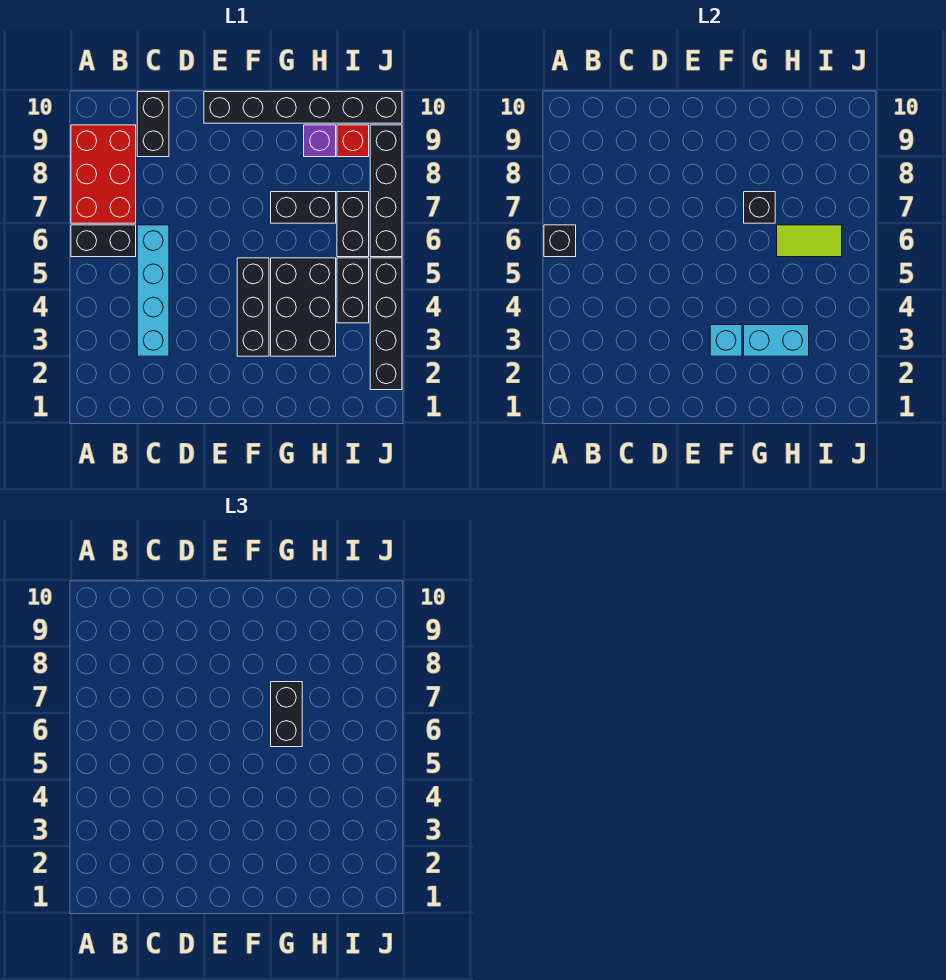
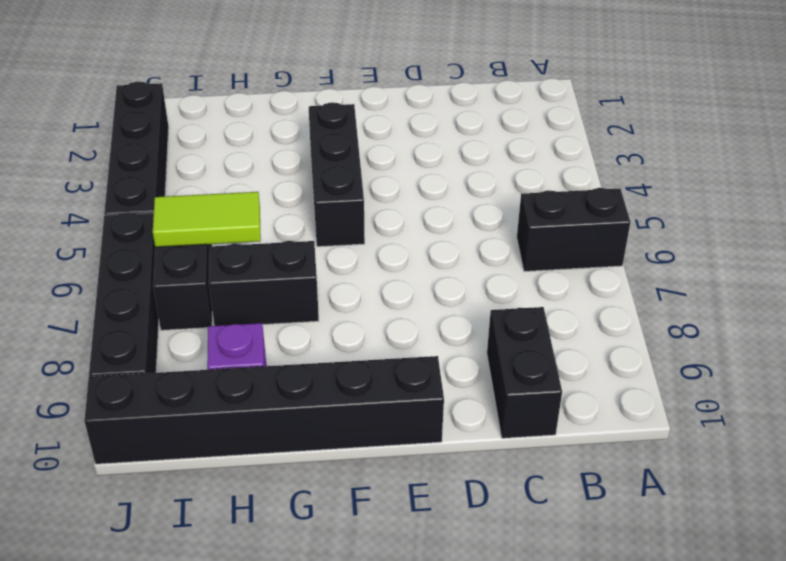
none -> red 2x3 brick [71,125,136,223]
none -> cyan 1x4 brick [137,225,169,356]
none -> black 2x3 brick [271,258,336,356]

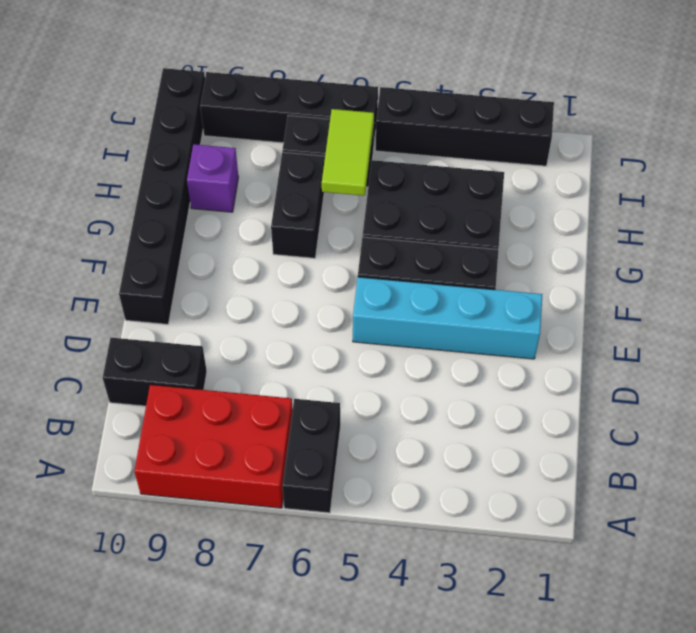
cyan 1x4 brick [353,277,542,359] -> cyan 1x4 brick moved to [137,225,169,356]
none -> black 1x2 brick [337,258,369,323]
none -> red 1x1 brick [337,125,369,157]
none -> black 1x1 brick [544,225,576,257]

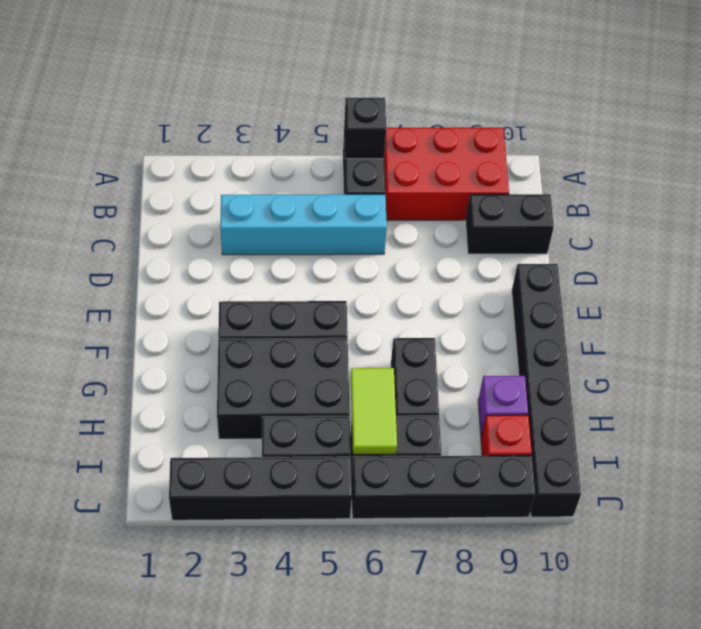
none -> cyan 1x1 brick [710,325,742,356]
none -> cyan 1x2 brick [744,325,809,356]
none -> black 1x1 brick [744,192,775,223]

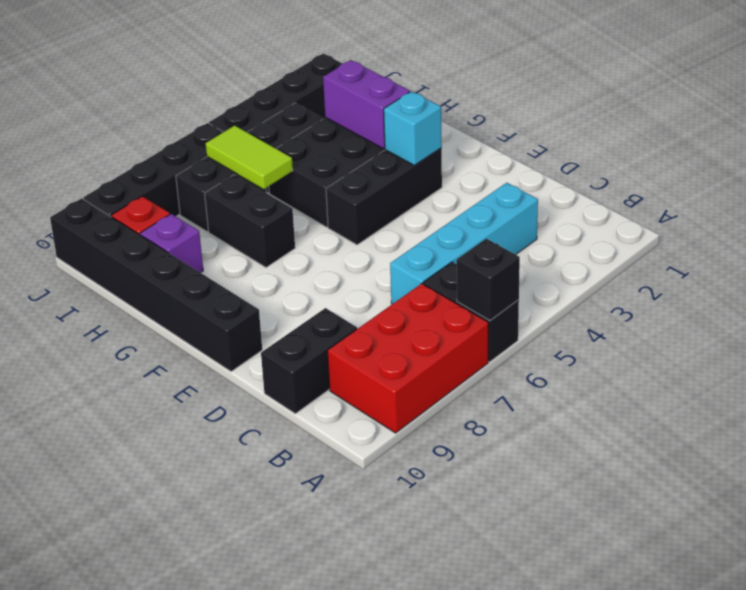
purple 1x2 brick [323,60,410,149] -> cyan 1x2 brick [744,325,809,356]
none -> black 1x1 brick [744,192,775,223]
none -> black 1x2 brick [271,682,302,747]

